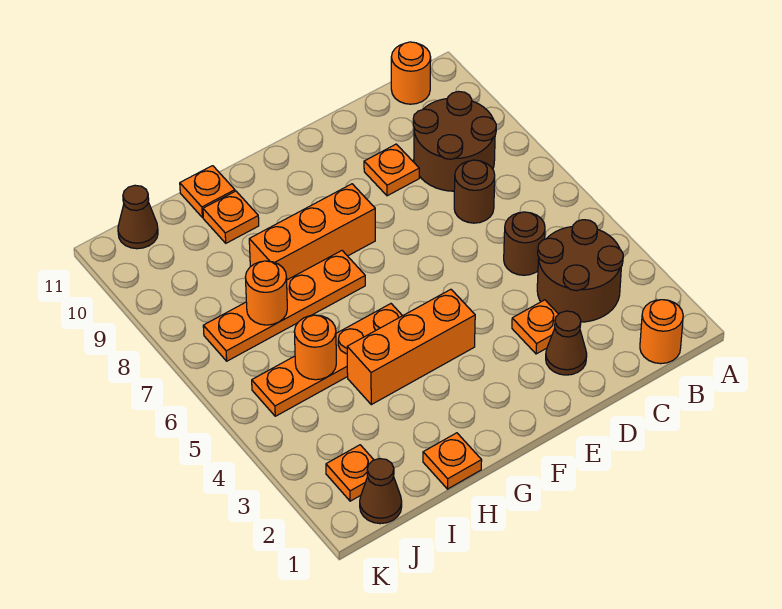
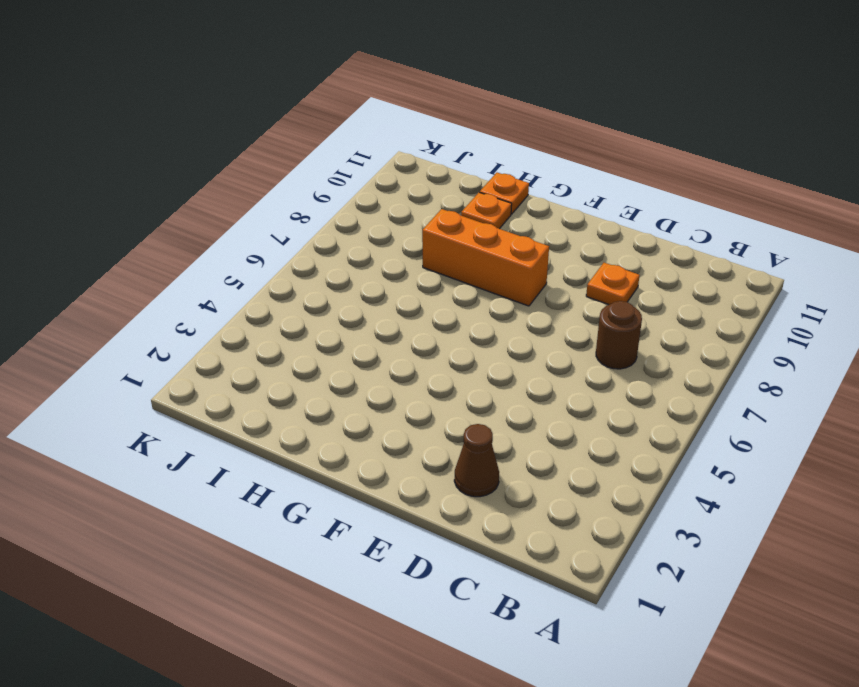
none -> orange 1x1 round brick [640,300,683,364]
none -> brown 2x2 round brick [537,220,623,322]
none -> brown 2x2 round brick [413,91,496,191]

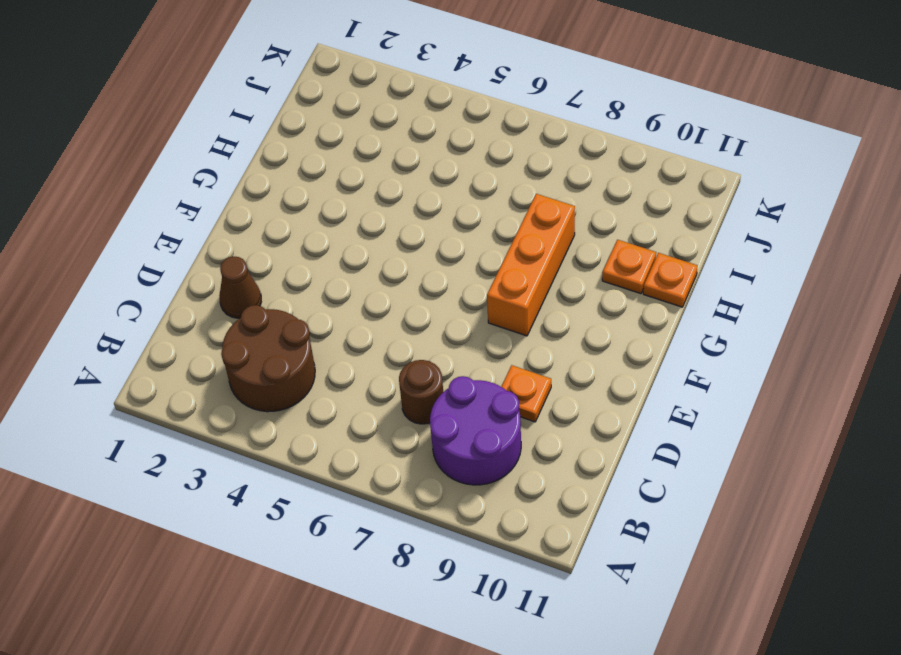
purple 2x2 round brick [430,376,521,485] -> brown 2x2 round brick [413,91,496,191]
none -> orange 1x1 round brick [640,300,683,364]
none -> orange 1x1 round brick [391,42,431,104]
none -> brown 1x1 round brick [504,212,545,275]

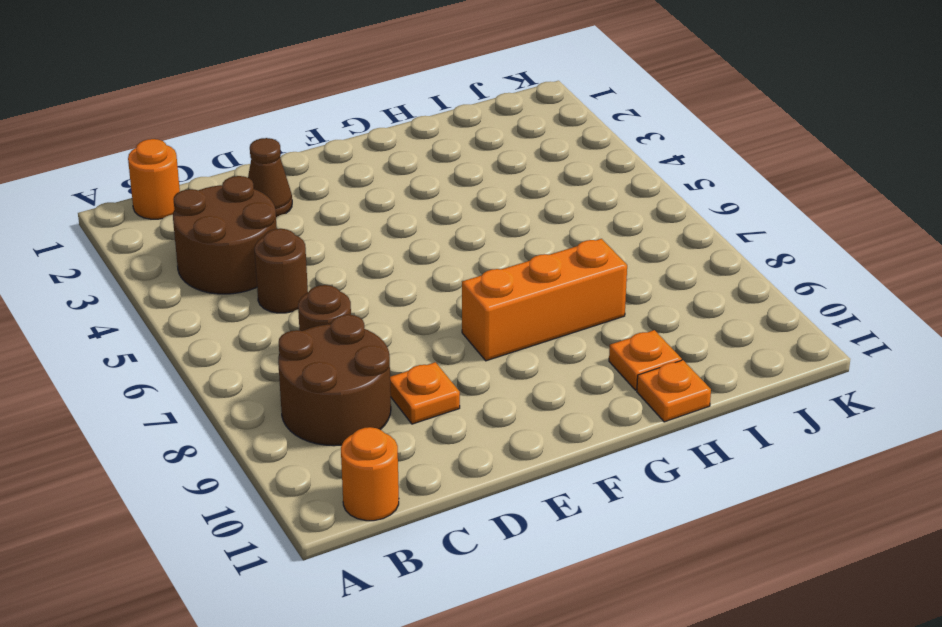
none -> orange 1x1 plate [512,300,558,354]
none -> orange 1x3 brick [347,289,475,405]
none -> orange 1x4 plate [252,304,402,416]

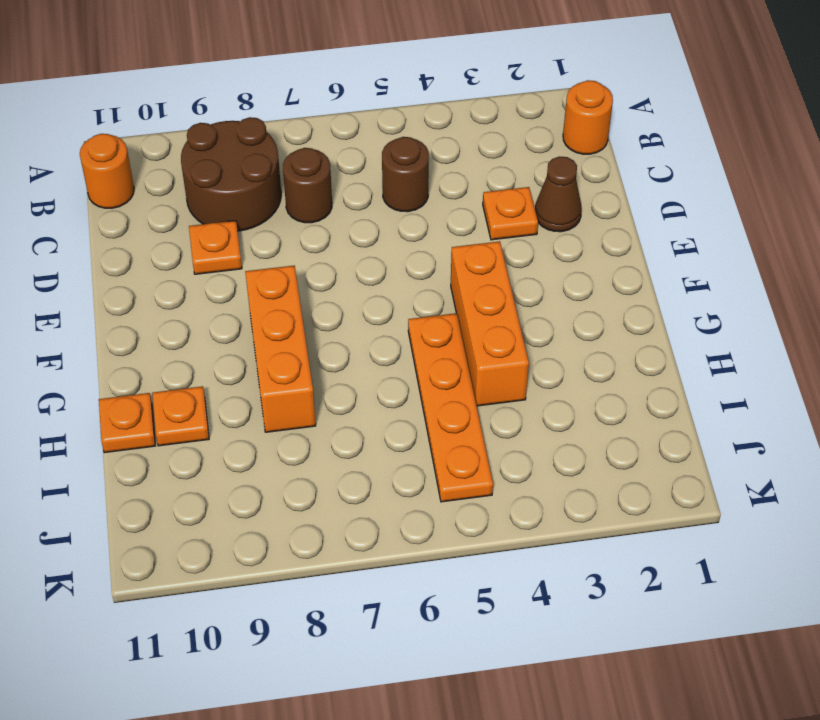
none -> brown 2x2 round brick [537,220,623,322]
none -> orange 1x4 plate [203,251,365,361]
none -> orange 1x1 plate [423,433,482,489]

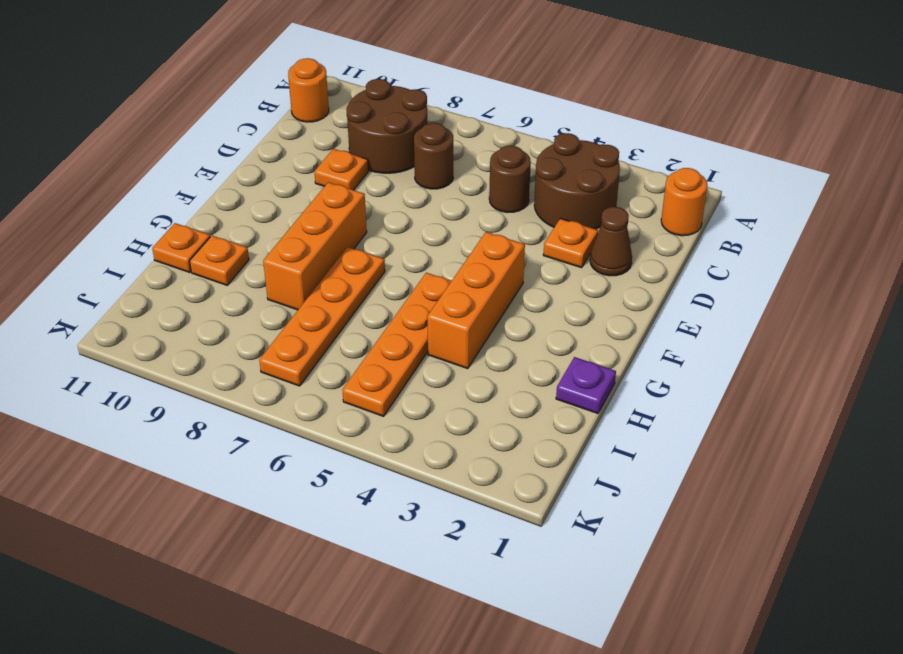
purple 1x1 plate [556,357,616,413] -> orange 1x1 plate [423,433,482,489]
none -> brown 1x1 cone [360,459,402,524]
none -> orange 1x1 plate [326,445,374,501]
none -> brown 1x1 cone [118,185,158,249]

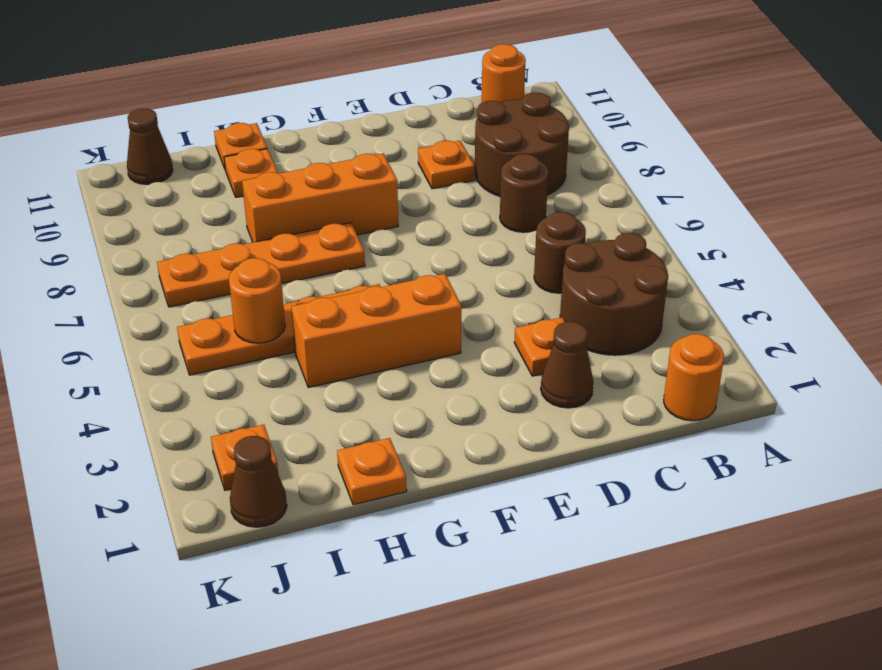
none -> orange 1x1 round brick [245,261,287,325]

